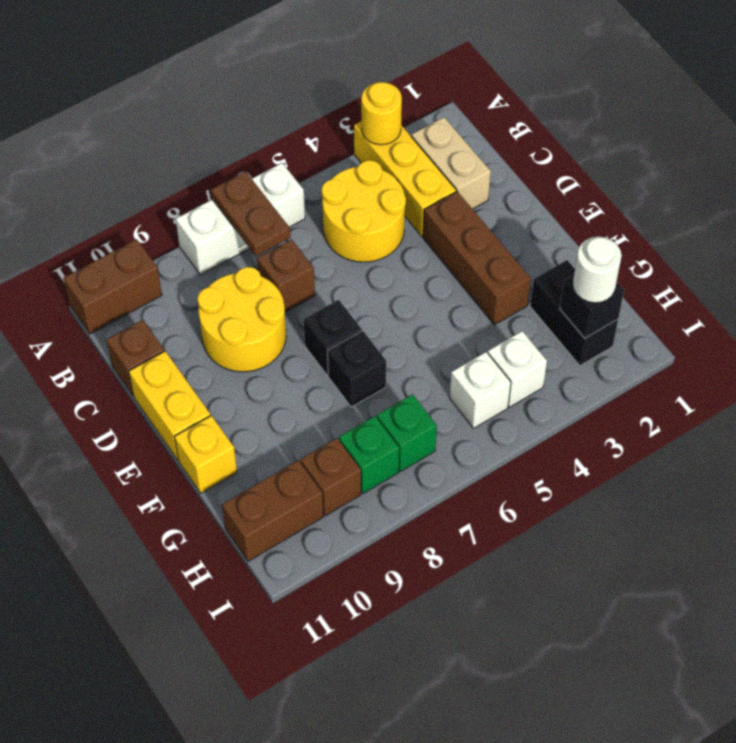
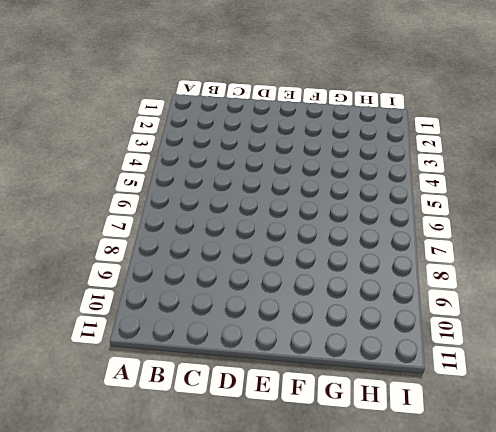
none -> yellow 1x3 brick [354,121,456,237]
none -> white 1x3 brick [176,163,305,275]
none -> brown 1x2 brick [63,239,162,334]

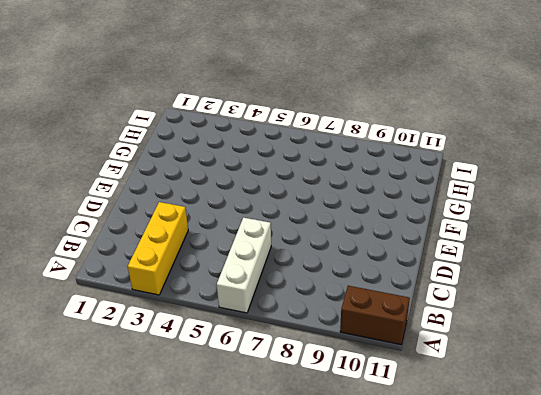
white 1x3 brick [217,218,271,313] -> white 1x3 brick turned to [176,163,305,275]
none -> tan 1x2 brick [411,117,491,209]
none -> yellow 2x2 round brick [322,160,406,262]
none -> brown 1x1 brick [257,239,315,312]

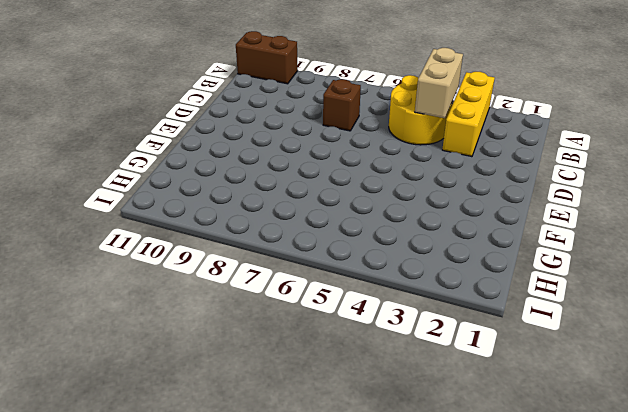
tan 1x2 brick [415,48,463,118] -> tan 1x2 brick moved to [411,117,491,209]
none -> white 1x3 brick [176,163,305,275]
none -> yellow 2x2 round brick [197,267,286,372]
none -> brown 1x1 brick [106,320,164,396]

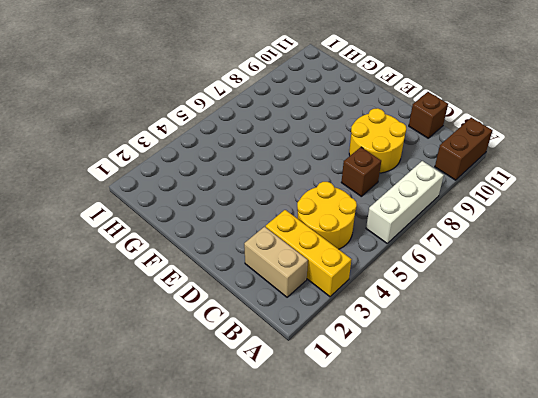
none -> brown 1x3 brick [423,191,531,325]
none -> yellow 1x2 brick [129,351,211,460]
none -> black 1x1 brick [304,300,362,375]

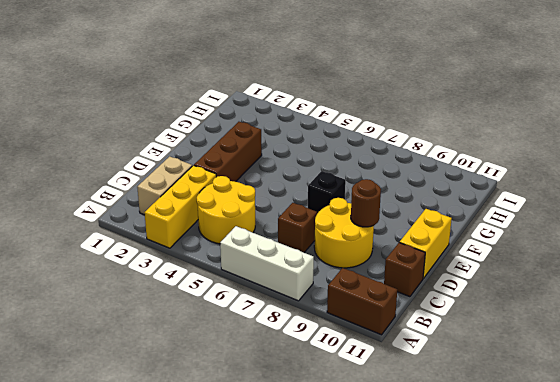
brown 1x1 round brick [351,179,381,227] -> none
none -> black 1x1 brick [328,331,386,407]
none -> yellow 1x1 brick [174,416,237,493]
none -> black 1x2 brick [530,260,618,366]

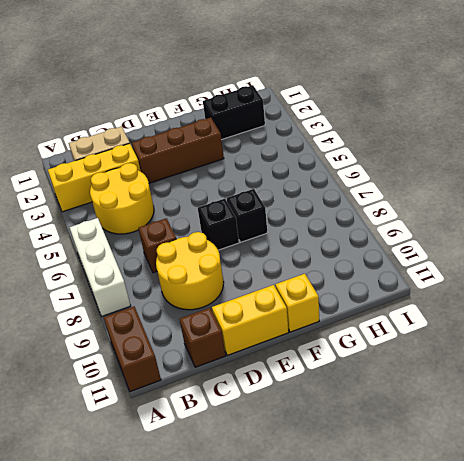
none -> white 1x1 brick [488,331,547,407]
none -> white 1x1 brick [450,352,511,428]
none -> green 1x1 brick [377,394,437,472]

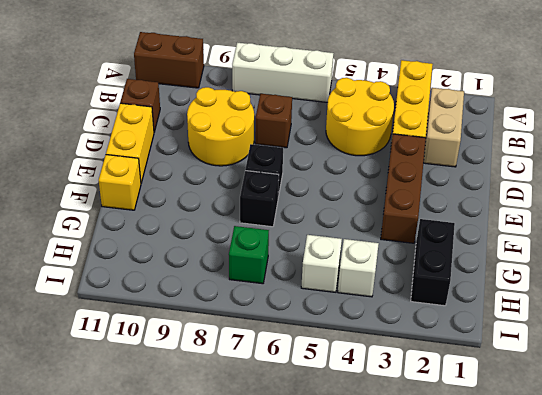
none -> green 1x1 brick [339,416,399,494]
none -> brown 1x1 brick [300,438,361,516]
none -> brown 1x2 brick [222,460,323,561]

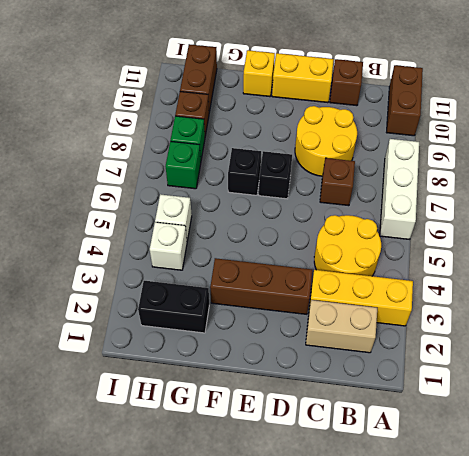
none -> yellow 1x1 round brick [361,82,402,145]
none -> brown 1x2 plate [211,171,291,256]
none -> black 1x1 brick [560,275,624,338]

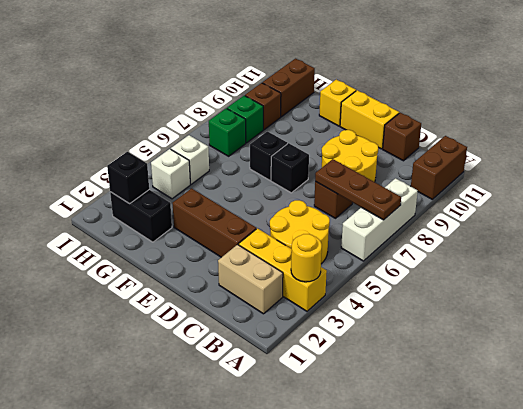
brown 1x3 plate [315,159,401,220] -> brown 1x2 plate [211,171,291,256]
none -> white 1x1 round brick [573,237,622,303]

